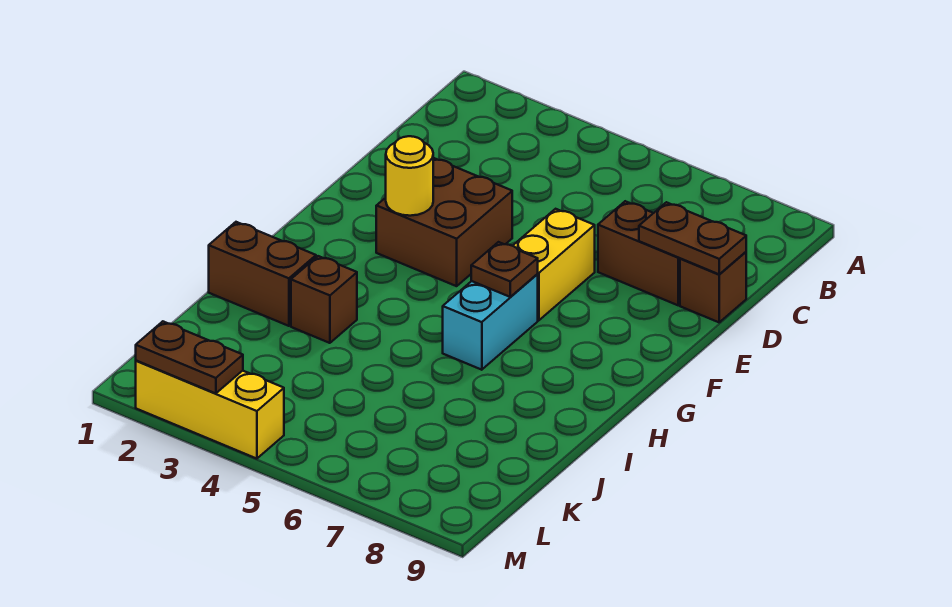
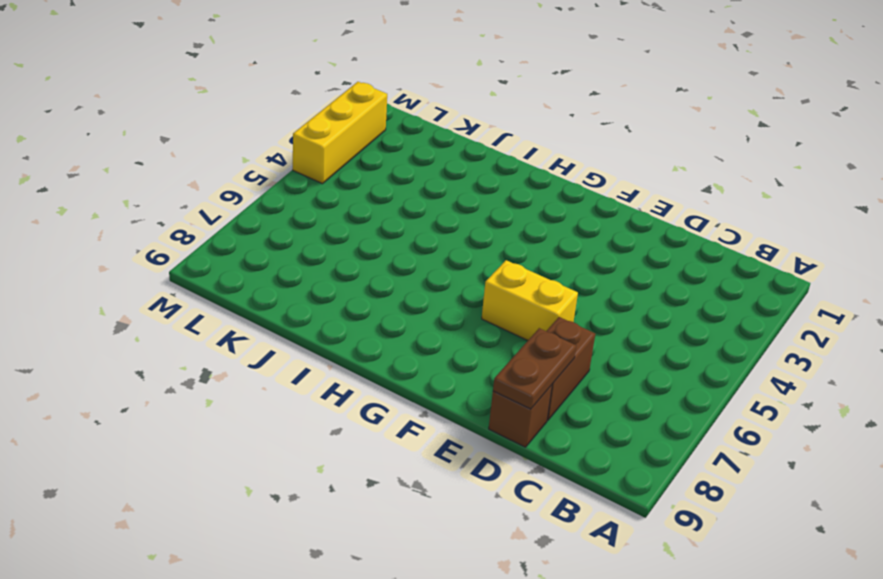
none -> brown 2x2 brick [376,158,512,286]
none -> cyan 1x2 brick [443,275,538,370]
none -> brown 1x2 brick [209,222,316,326]

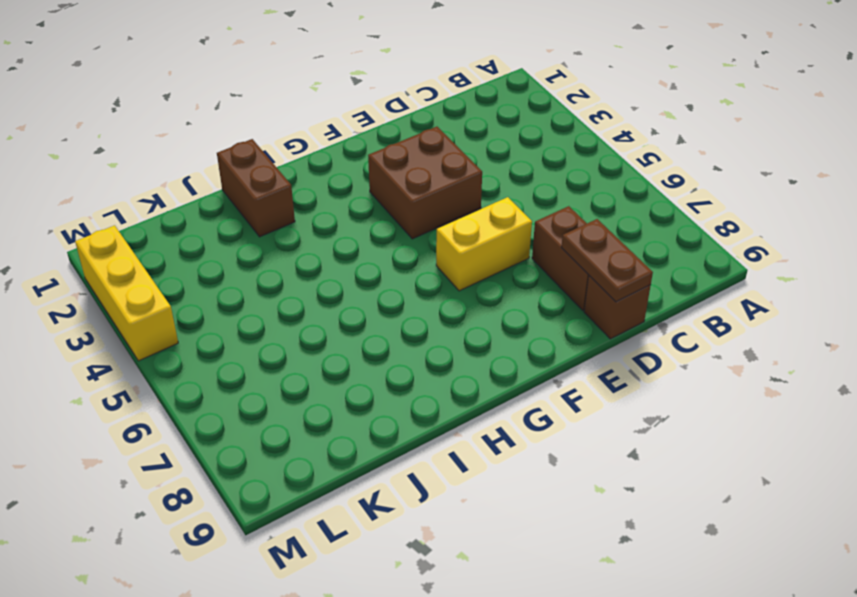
none -> cyan 1x2 brick [443,275,538,370]
none -> brown 1x1 brick [291,256,357,343]
none -> yellow 1x1 round brick [386,136,433,216]

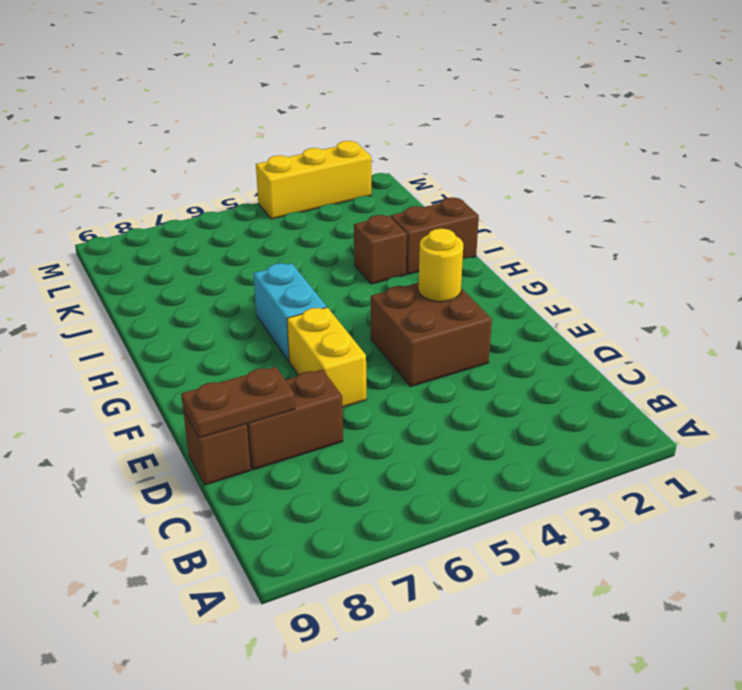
none -> brown 1x1 plate [471,242,538,297]
none -> brown 1x2 plate [136,321,243,393]

